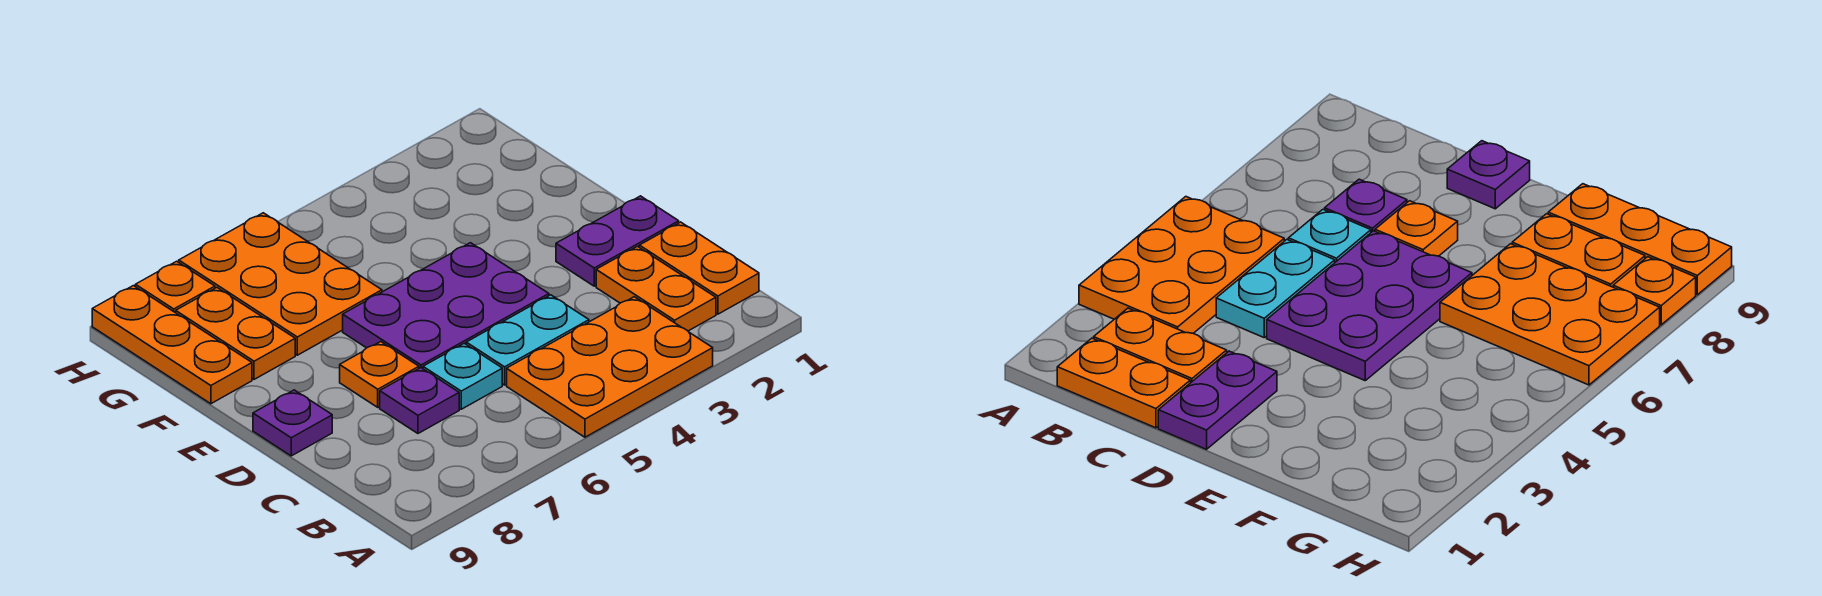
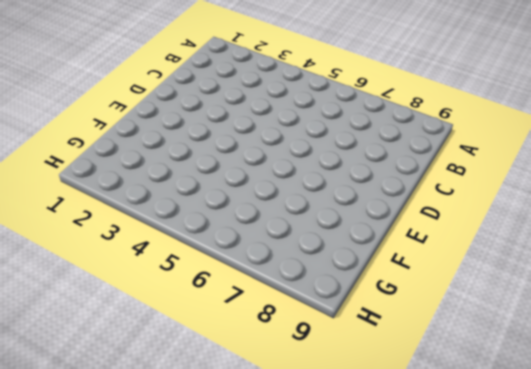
none -> orange 2x3 plate [507,297,713,437]
none -> orange 1x2 plate [639,222,759,314]
none -> orange 1x2 plate [596,246,716,331]

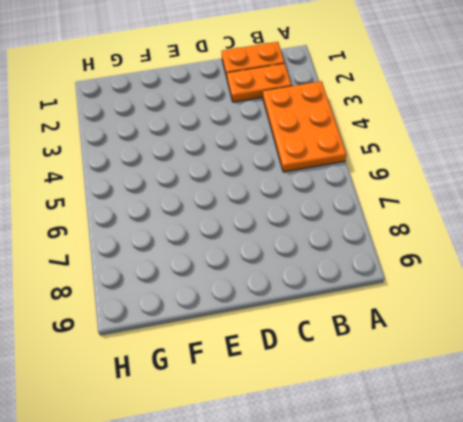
none -> cyan 1x2 plate [466,295,589,385]
none -> cyan 1x1 plate [423,343,502,409]
none -> purple 1x1 plate [380,368,459,433]

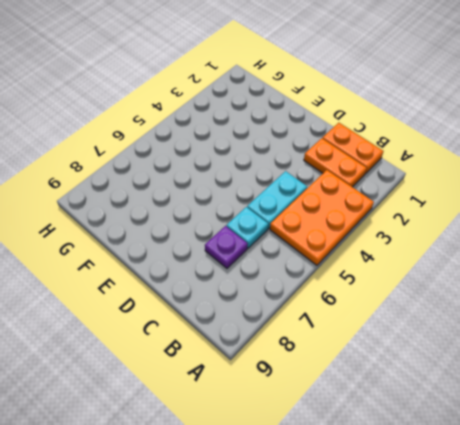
none -> purple 1x2 plate [556,196,679,286]
none -> purple 2x3 plate [343,243,549,369]
none -> orange 1x1 plate [340,342,419,407]

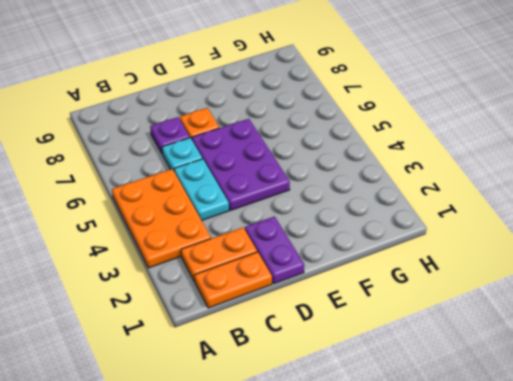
none -> purple 1x1 plate [253,390,332,456]
none -> orange 2x3 plate [179,213,382,355]
none -> orange 1x2 plate [176,288,295,379]

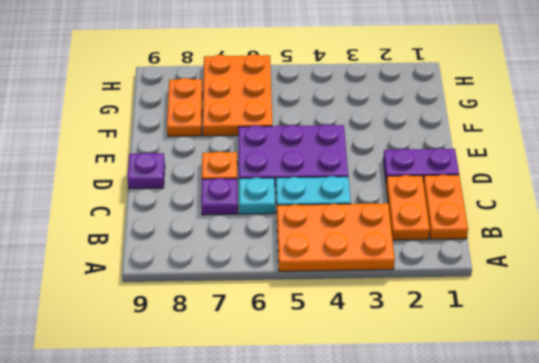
none -> orange 1x3 plate [92,286,252,404]
none -> orange 1x1 plate [135,261,215,313]

